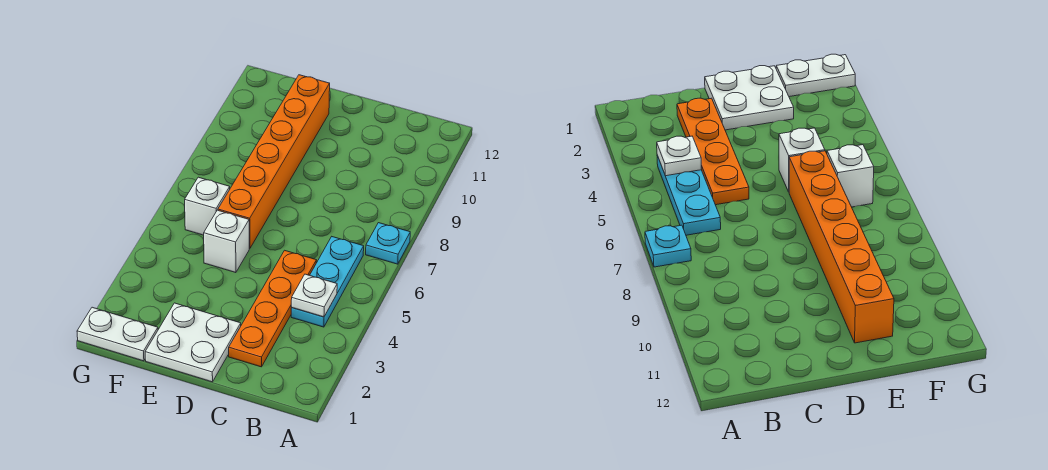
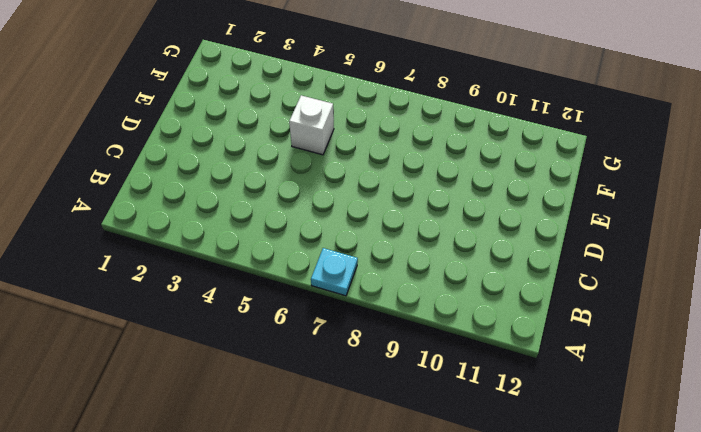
none -> cyan 1x3 plate [291,237,364,327]
none -> orange 1x4 plate [229,250,317,367]

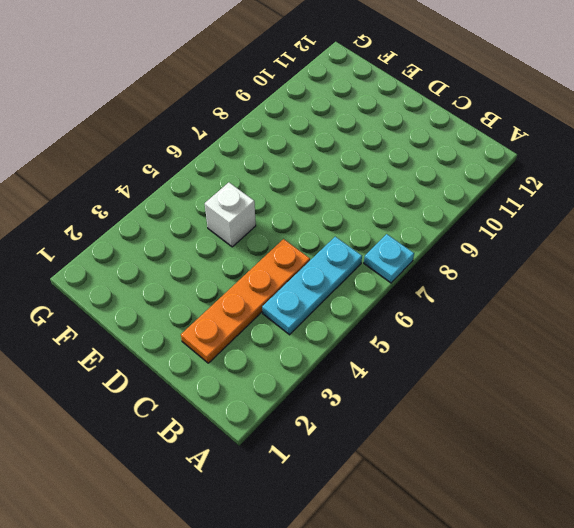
none -> white 2x2 plate [145,303,241,382]
none -> orange 1x6 brick [218,75,330,249]

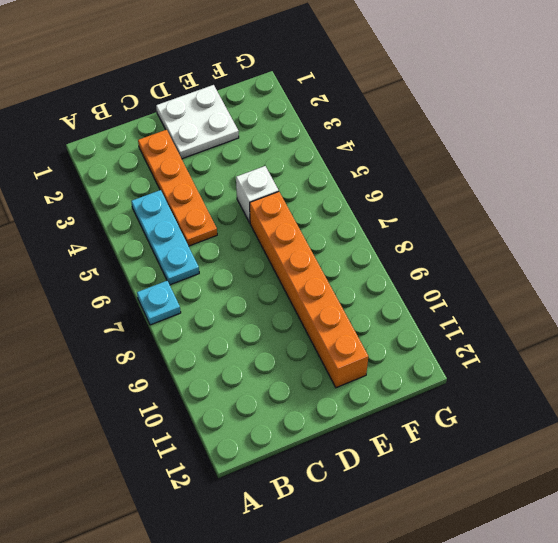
none -> white 1x2 plate [77,307,158,361]
none -> white 1x1 brick [185,177,230,235]

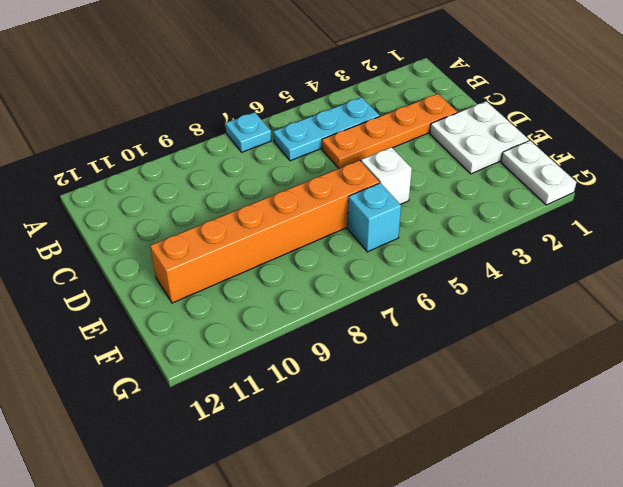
cyan 1x1 brick [348,183,401,252] -> white 1x1 brick [185,177,230,235]
none -> white 1x1 plate [291,274,337,317]

